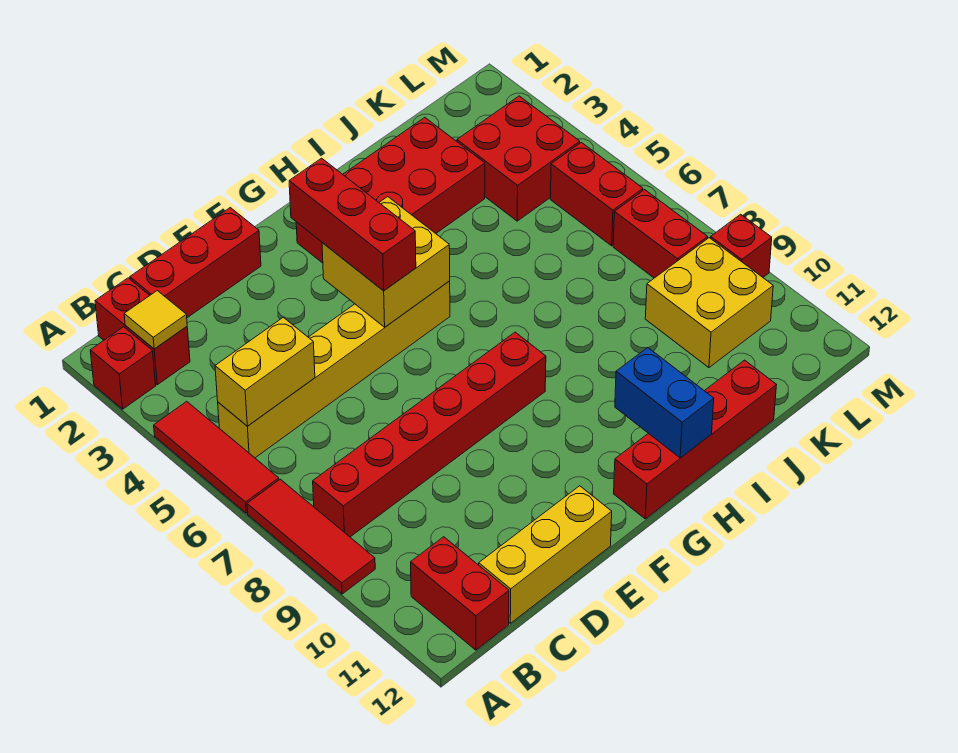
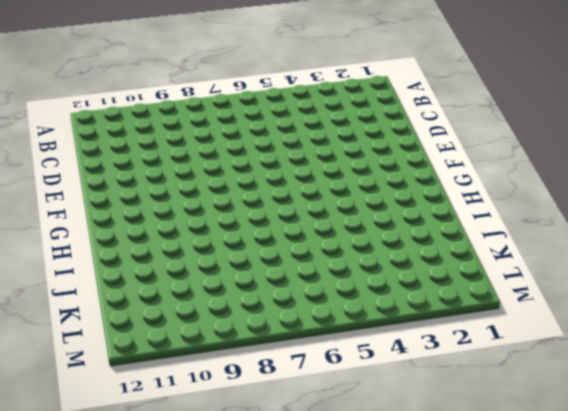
none -> red 1x1 brick [90,327,156,409]
none -> red 1x3 tile [154,401,279,513]
none -> red 1x3 tile [247,479,375,594]

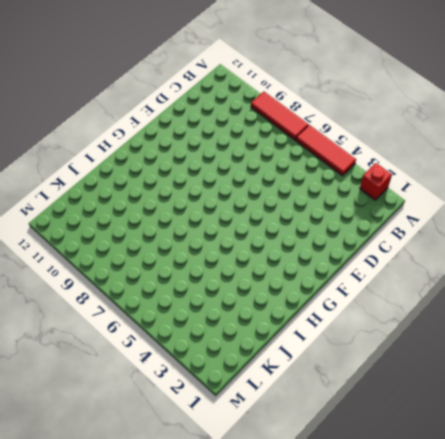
none -> red 1x2 brick [95,278,190,385]
none -> yellow 1x6 brick [218,281,450,458]
none -> red 1x6 brick [313,332,546,537]

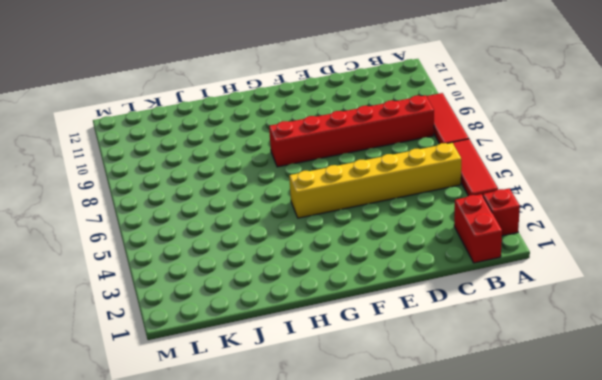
none -> red 1x2 brick [411,537,509,650]
none -> red 1x3 brick [130,208,261,318]
none -> yellow 1x3 brick [479,486,612,623]

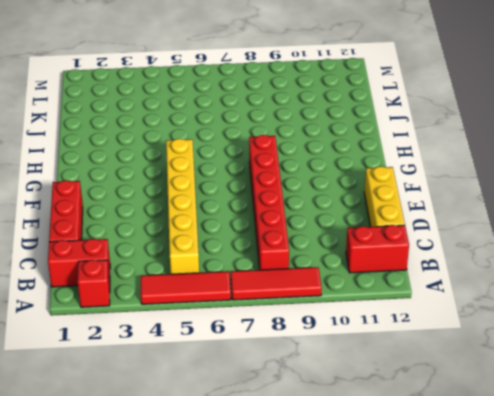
none -> red 2x4 brick [296,118,485,263]
none -> red 1x4 brick [614,360,776,519]
none -> red 2x2 brick [457,96,580,221]

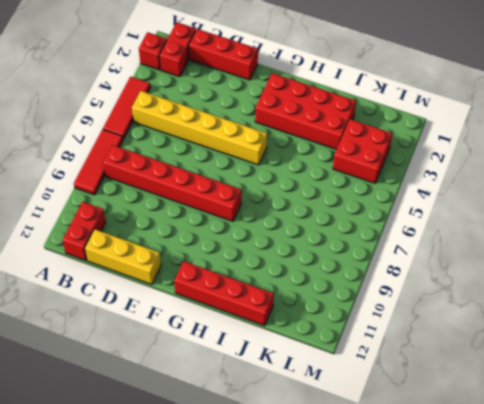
none -> yellow 2x2 brick [645,238,773,368]
none -> red 1x2 brick [550,142,643,246]
none -> red 1x2 brick [613,190,708,278]

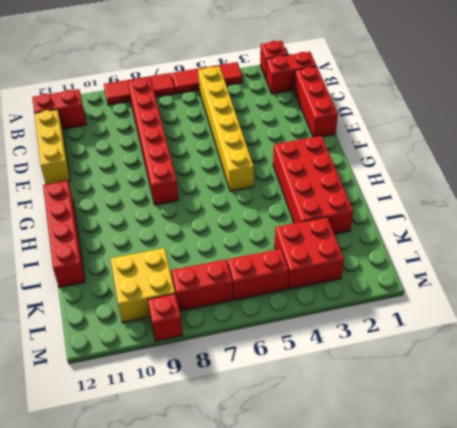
none -> yellow 1x1 tile [124,291,187,349]
none -> yellow 1x2 brick [215,317,315,426]
none -> yellow 2x2 brick [322,197,450,327]

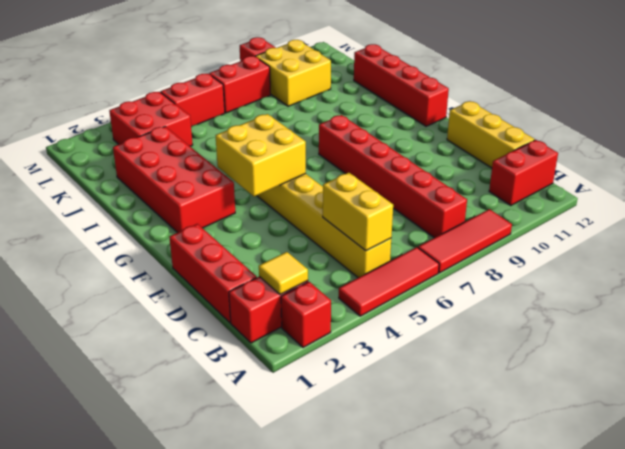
none -> blue 1x2 brick [615,348,714,458]
none -> red 1x3 brick [289,158,416,291]

